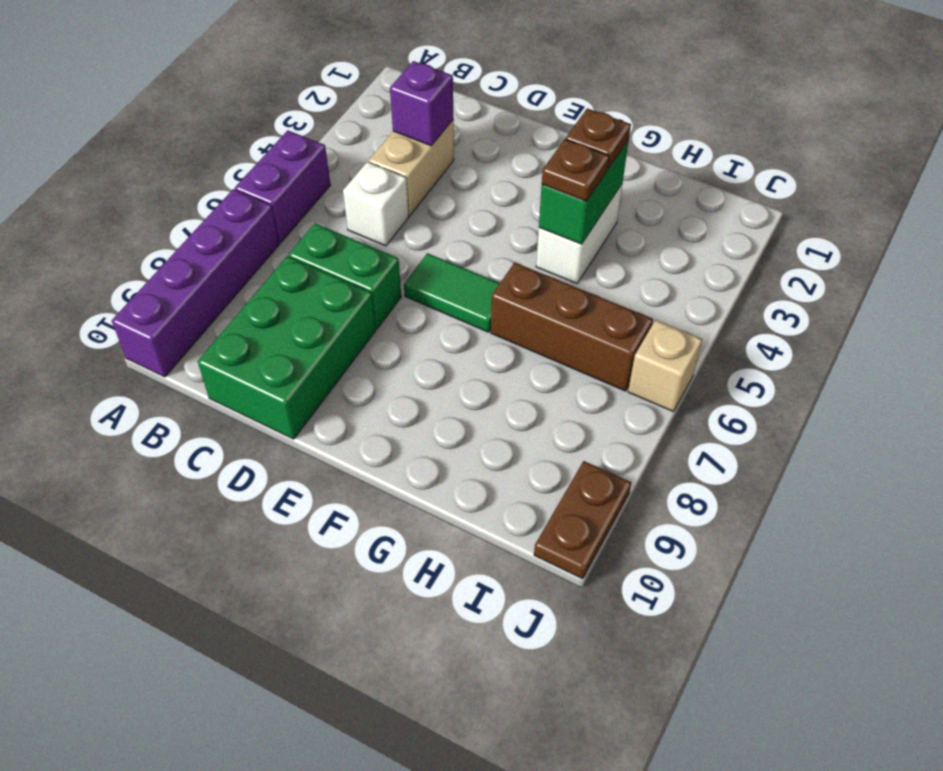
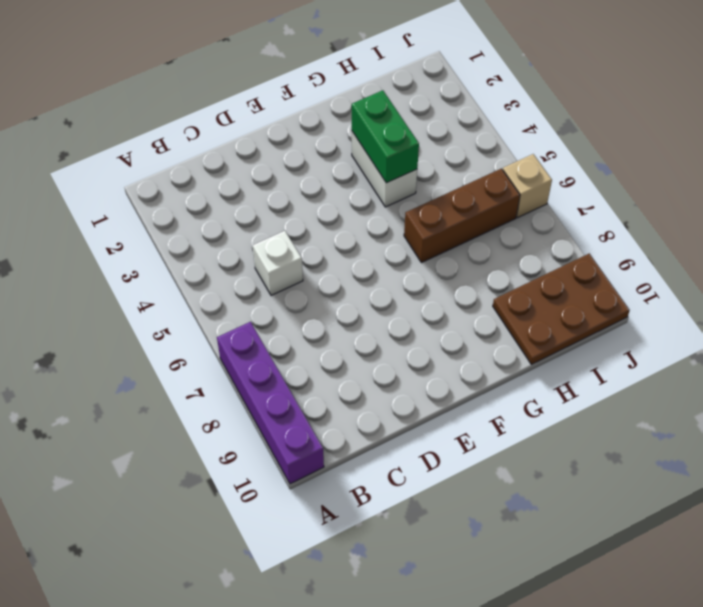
brown 2x3 plate [493,254,630,364] -> brown 1x2 plate [534,461,631,579]
none -> purple 1x2 brick [235,130,330,243]
none -> tan 1x2 brick [369,120,454,216]
none -> green 1x2 brick [289,223,401,329]

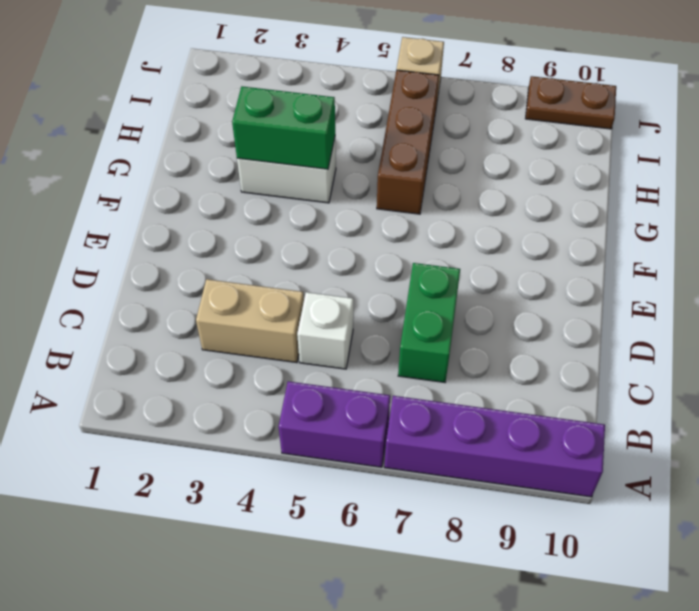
none -> green 2x3 brick [198,256,376,439]
none -> green 1x2 tile [404,253,500,332]
none -> purple 1x1 brick [390,61,453,146]

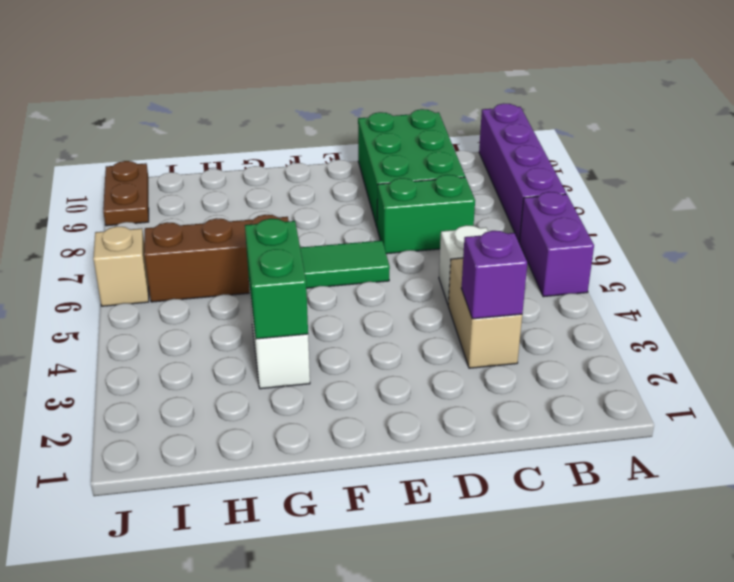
none -> brown 1x1 plate [566,108,631,169]
none -> brown 1x1 plate [542,139,609,201]

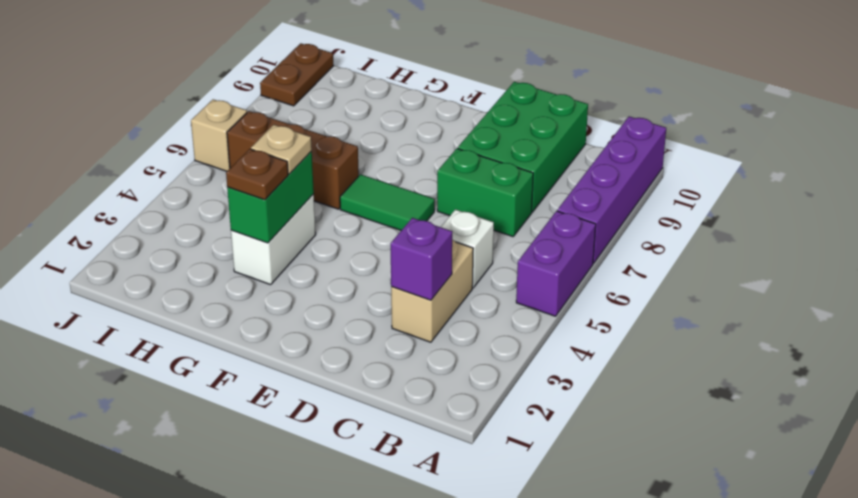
tan 1x1 plate [251,125,312,174] -> brown 1x1 plate [542,139,609,201]

